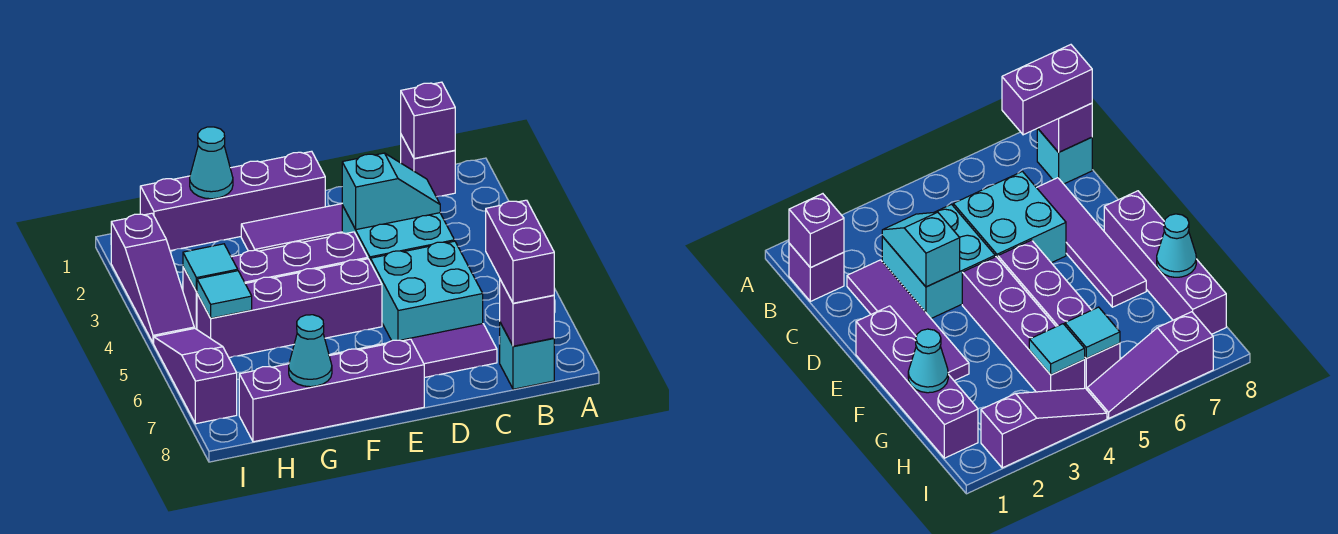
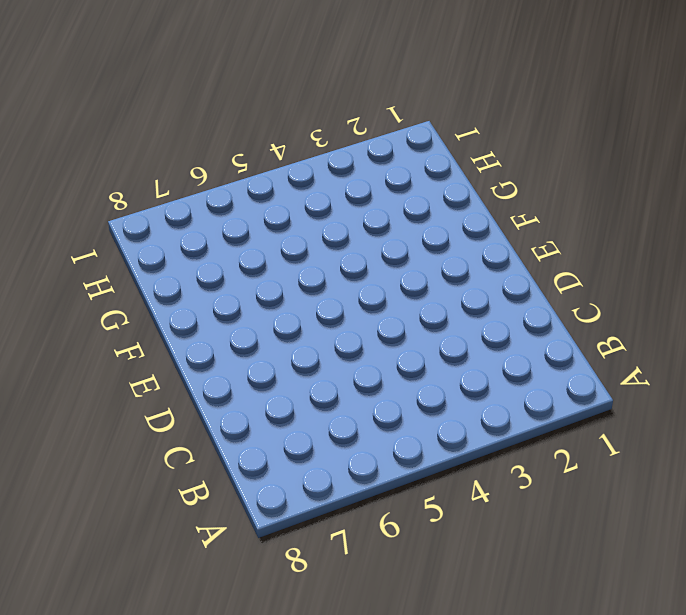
none -> purple 1x1 brick [401,135,455,197]
none -> cyan 1x1 brick [500,323,554,389]
none -> purple 1x4 tile [241,204,342,251]

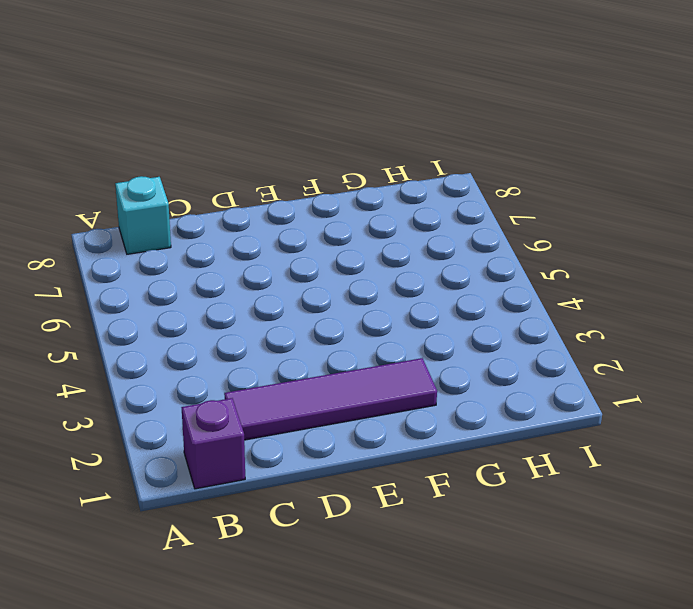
none -> cyan 2x2 brick [342,205,454,260]
none -> cyan 2x2 brick [370,241,483,341]
none -> purple 1x4 tile [329,324,497,378]

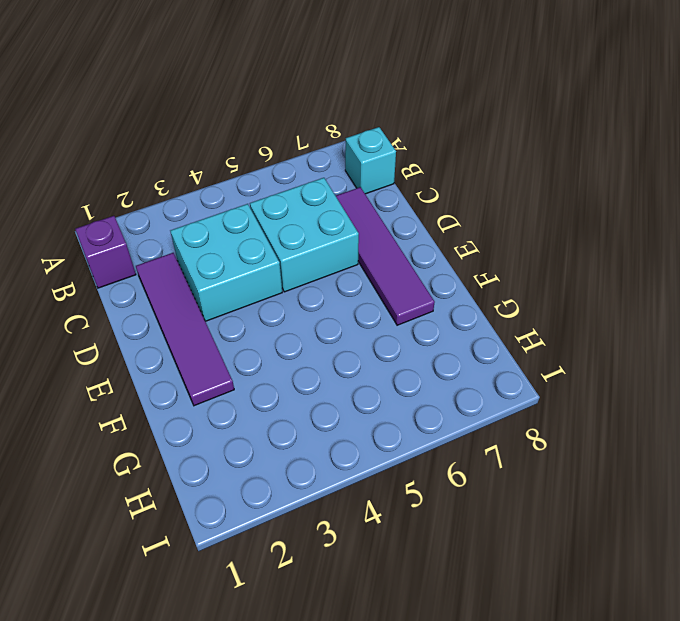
none -> purple 1x4 brick [140,151,325,251]
none -> purple 1x4 brick [183,232,368,329]
none -> purple 1x4 brick [197,259,382,358]

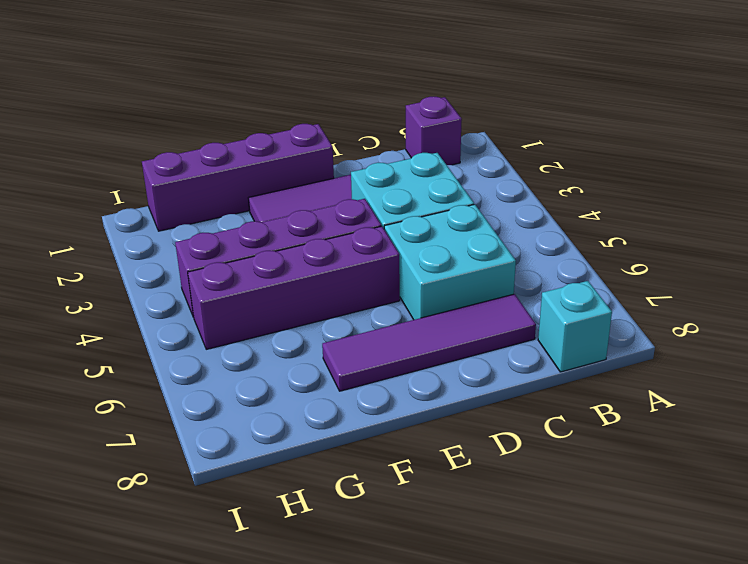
none -> purple 1x4 brick [239,339,424,442]
none -> purple 1x3 slope [111,213,194,343]
none -> purple 1x3 slope [154,328,237,424]

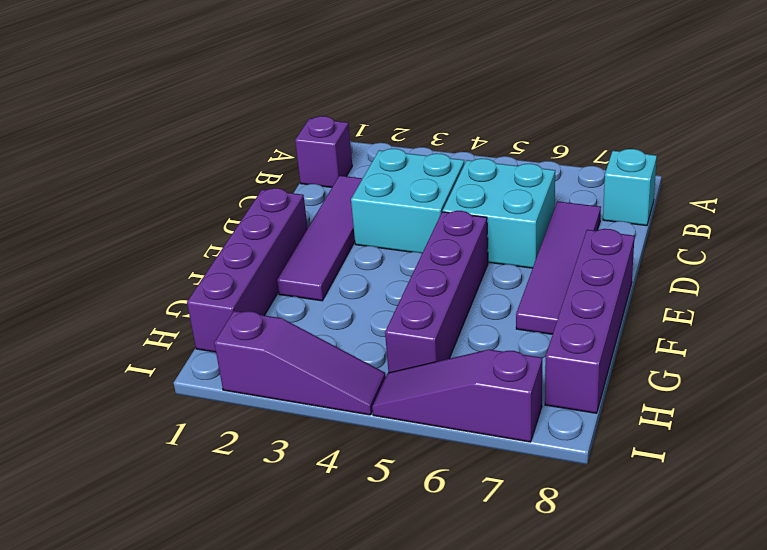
none -> purple 1x4 brick [183,232,368,329]
none -> purple 1x1 brick [401,82,455,158]
none -> purple 1x1 brick [500,280,554,346]

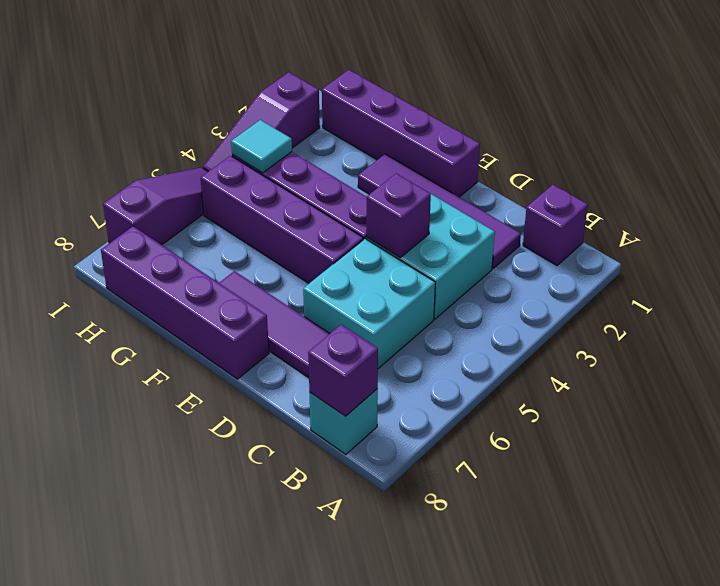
purple 1x1 brick [366,173,431,258] -> purple 1x1 brick moved to [401,82,455,158]
none -> cyan 1x2 slope [342,153,440,230]
none -> cyan 1x1 cone [190,127,233,199]
none -> cyan 1x1 cone [289,315,332,387]

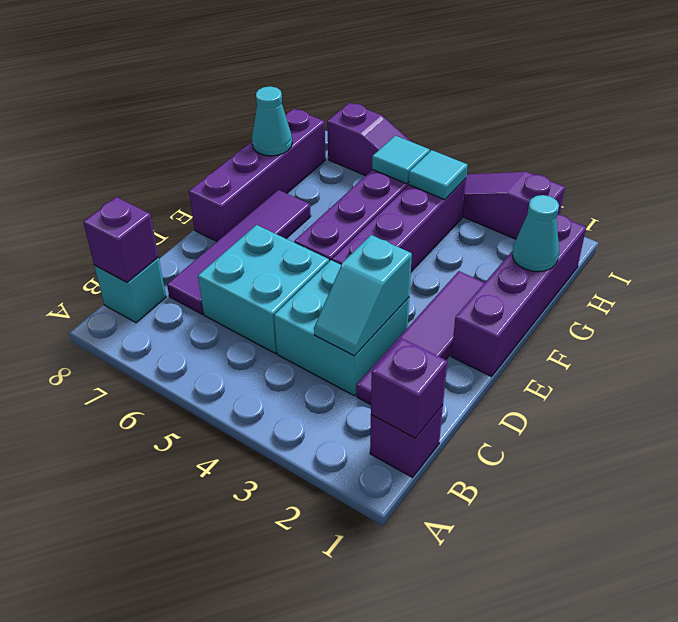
none -> purple 1x2 brick [486,200,554,303]

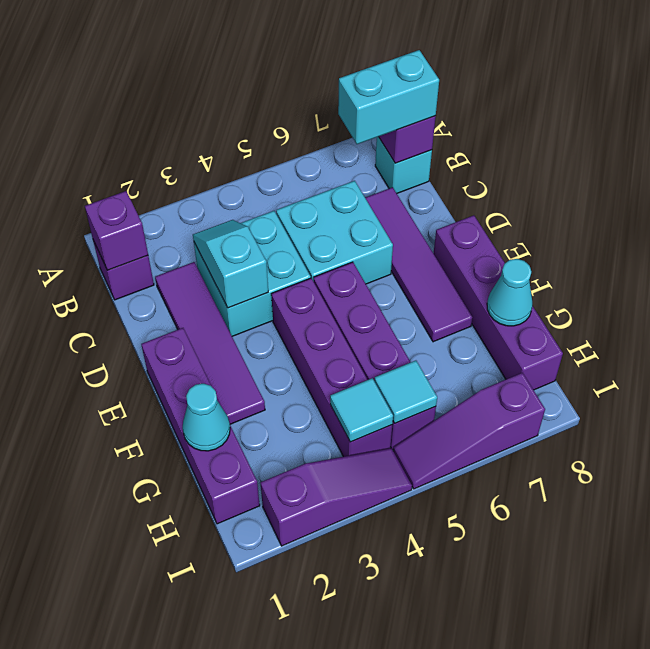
cyan 1x2 brick [338,50,439,144] -> purple 1x2 brick [486,200,554,303]

